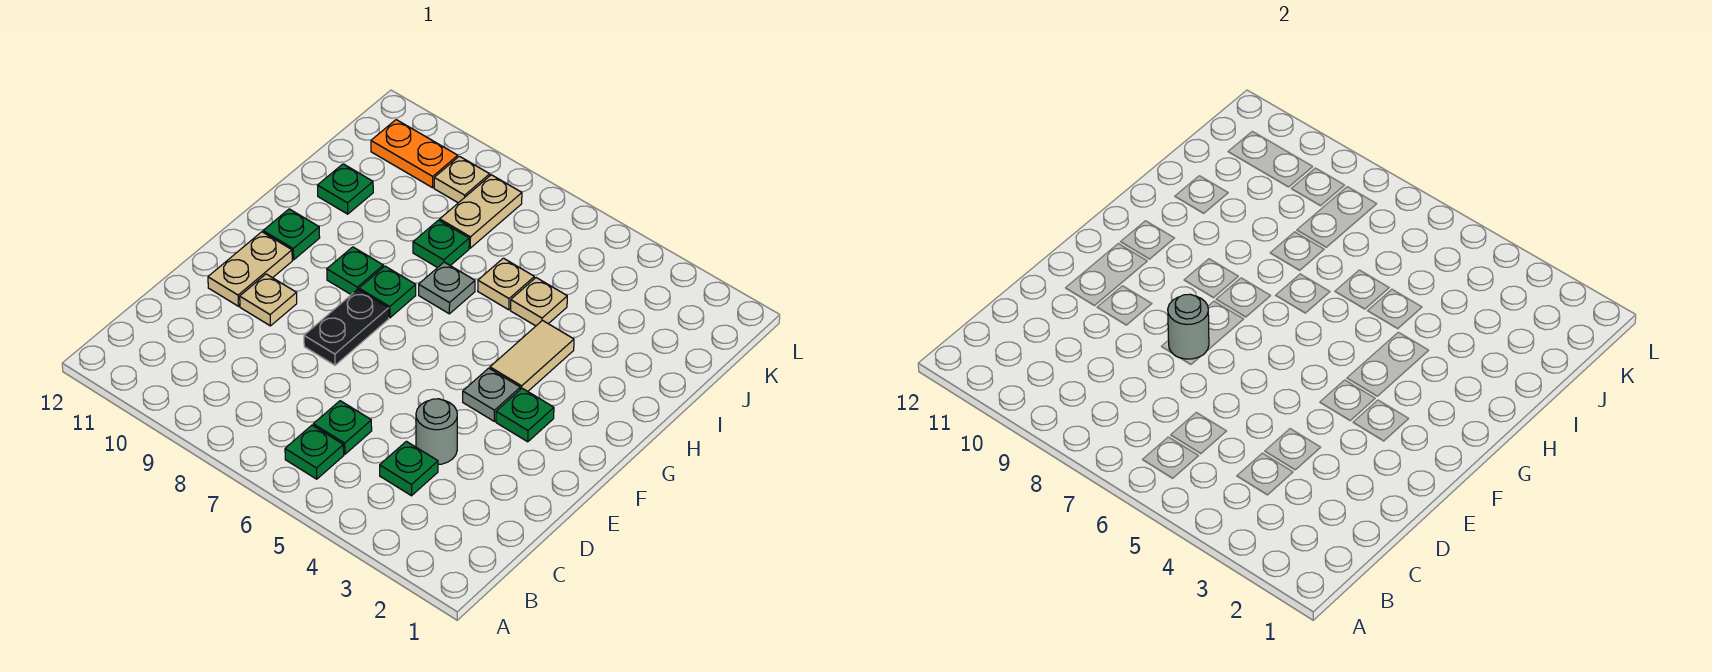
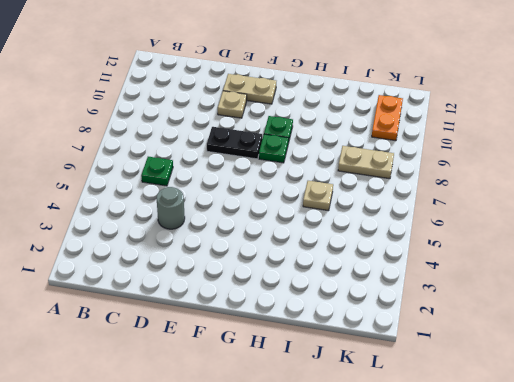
none -> green 1x1 plate [285,425,344,479]
none -> green 1x1 plate [380,441,438,496]
none -> green 1x1 plate [496,388,554,442]

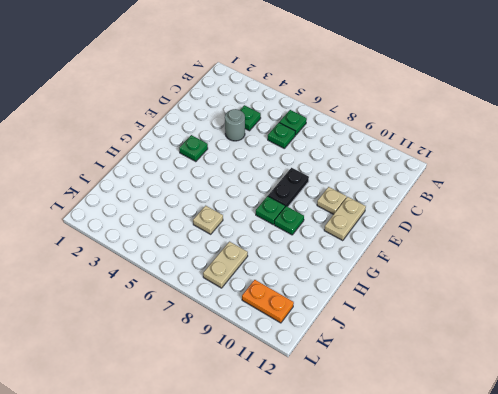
none -> grey 1x1 plate [463,368,520,421]
none -> tan 1x2 tile [490,321,574,391]
none -> green 1x1 plate [263,209,320,260]

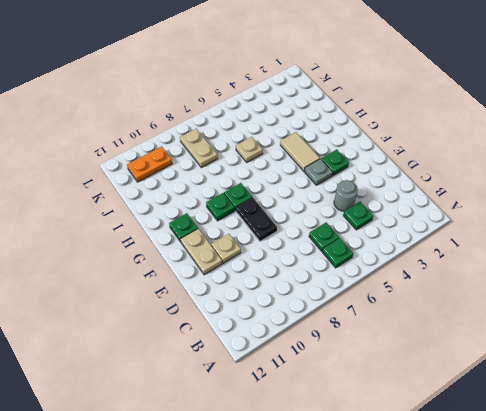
none -> grey 1x1 plate [419,262,475,314]
none -> tan 1x1 plate [511,278,567,326]
none -> green 1x1 plate [413,220,469,268]

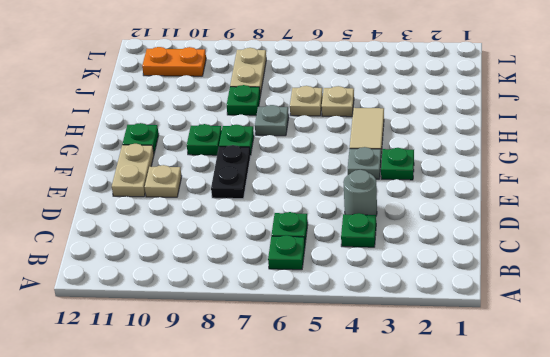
none -> green 1x1 plate [317,164,373,214]
none -> tan 1x1 plate [434,156,490,203]
none -> grey 1x1 round brick [1168,294,1209,359]

